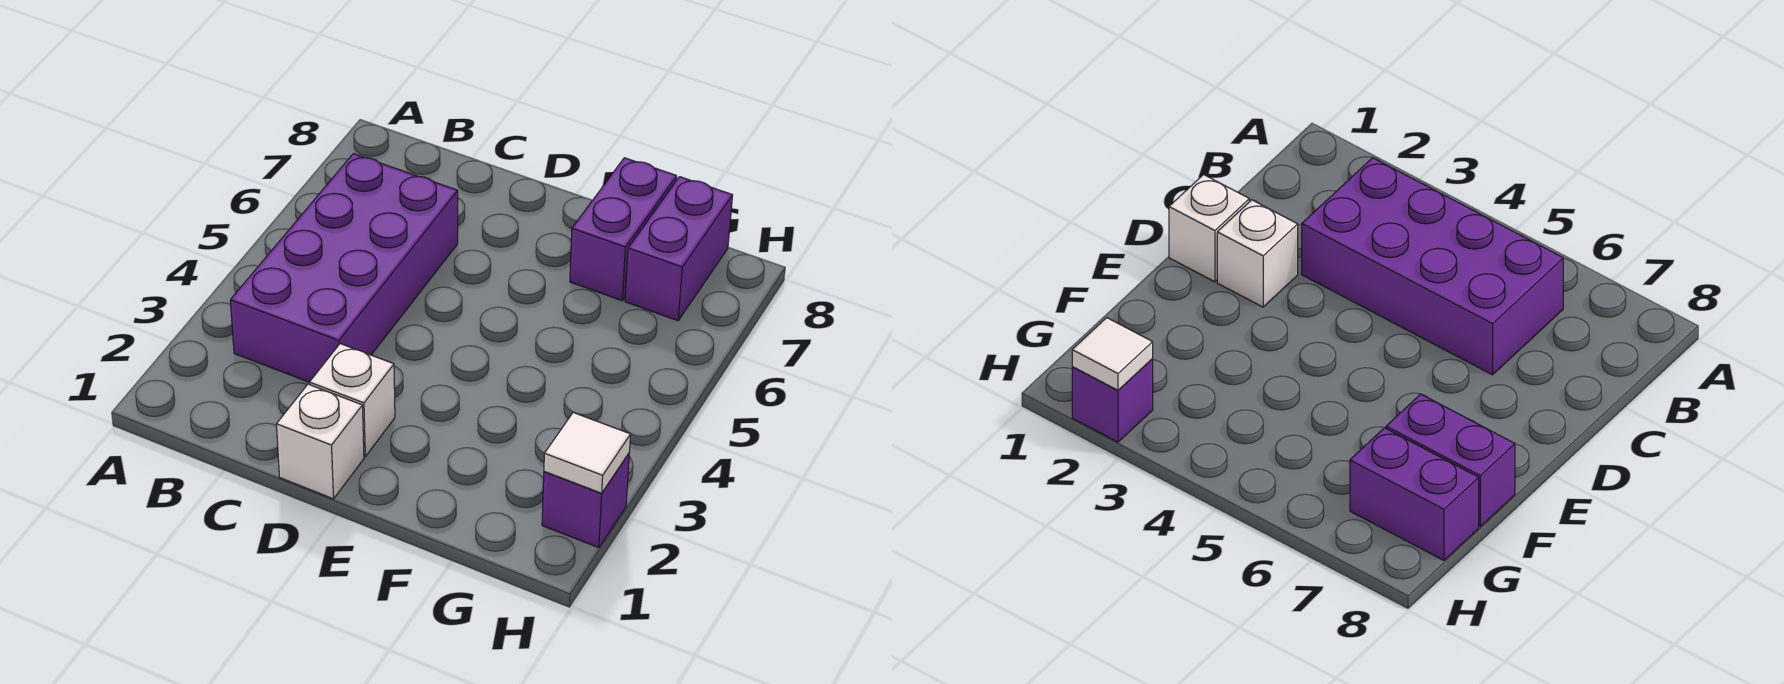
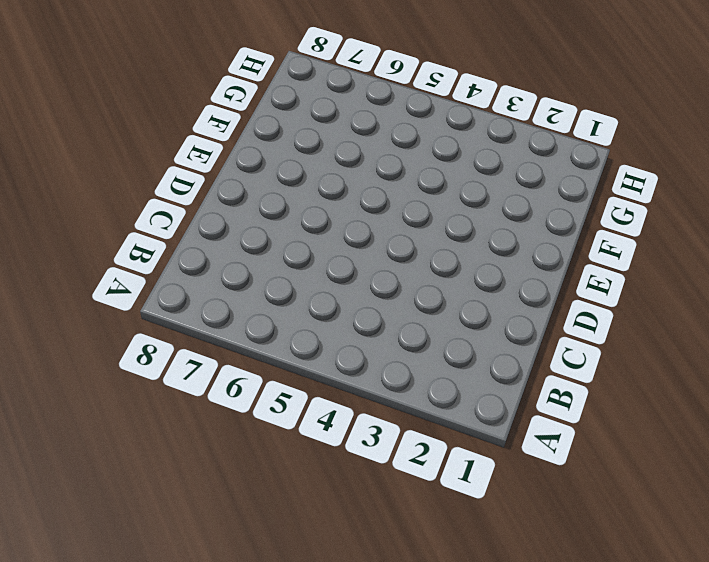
none -> purple 2x4 brick [230,154,458,382]
none -> white 1x1 brick [277,384,364,499]

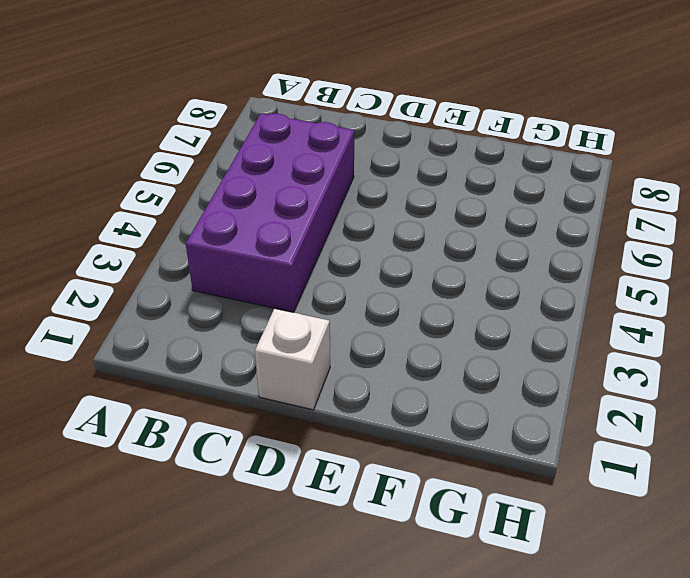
none -> white 1x1 brick [309,344,395,456]
none -> purple 1x2 brick [570,158,677,301]

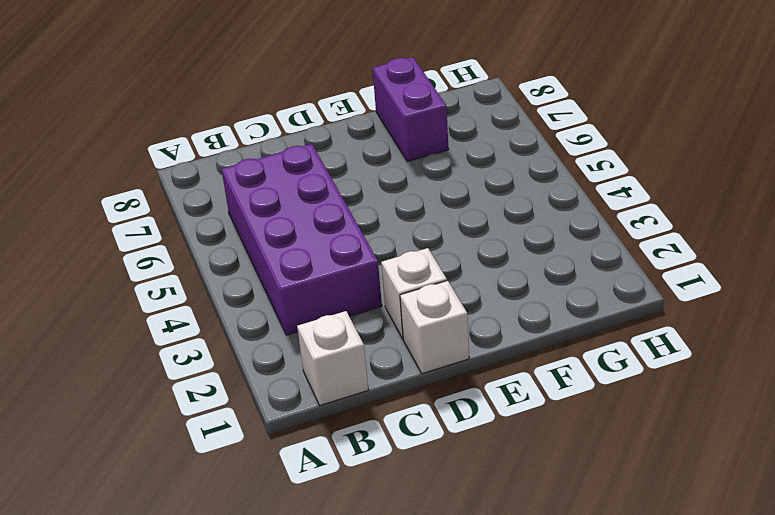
white 1x1 brick [297,311,368,405] -> none
none -> purple 1x2 brick [625,177,733,321]
none -> purple 1x1 brick [542,454,629,548]

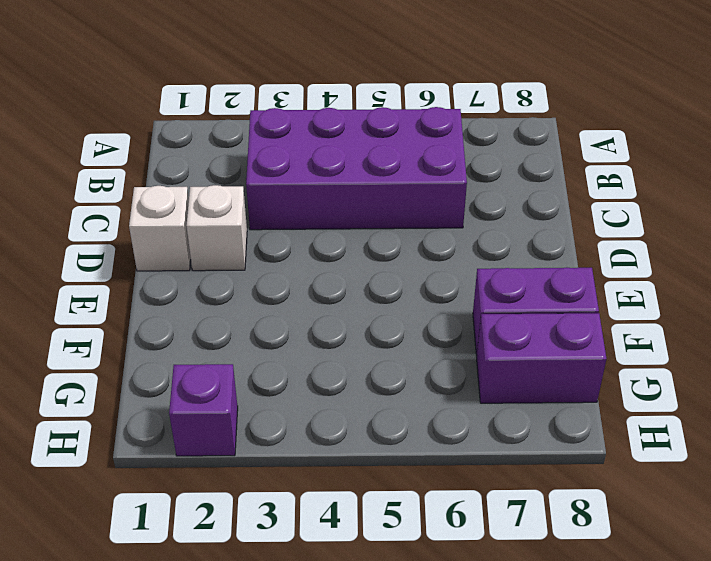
none -> white 1x1 tile [544,413,631,493]

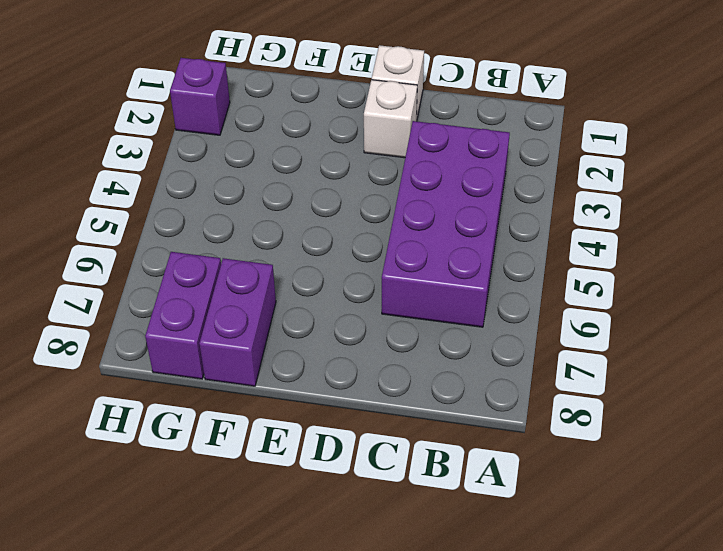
none -> white 1x1 tile [544,413,631,493]

